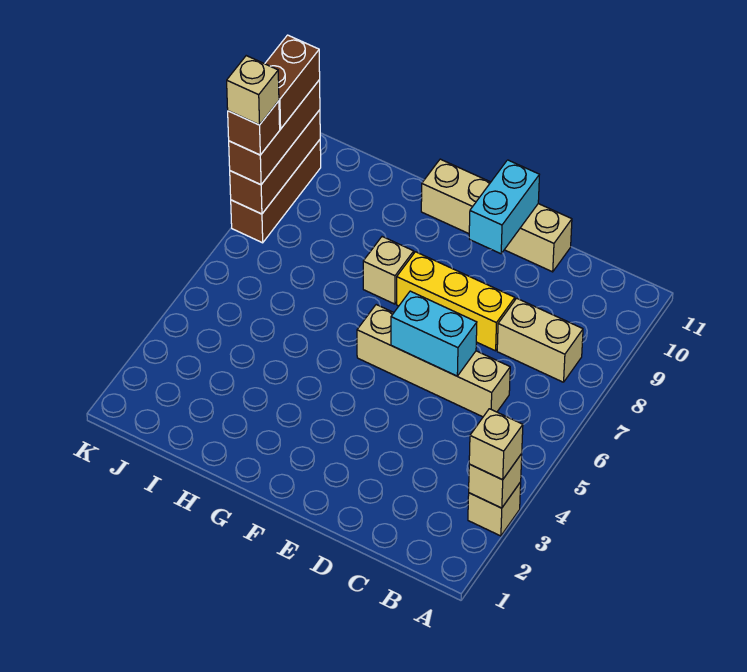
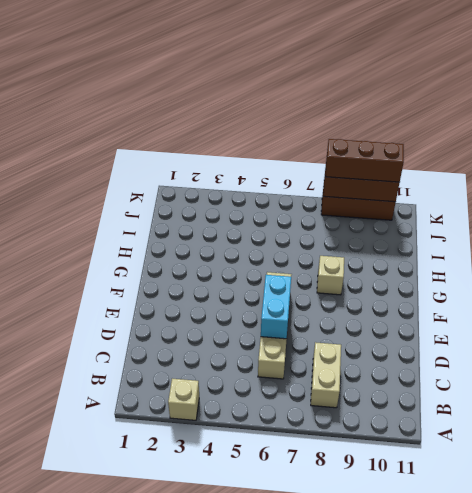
none -> yellow 1x3 brick [397,252,515,351]
none -> tan 1x4 brick [421,159,572,272]
none -> tan 1x1 brick [469,454,522,508]

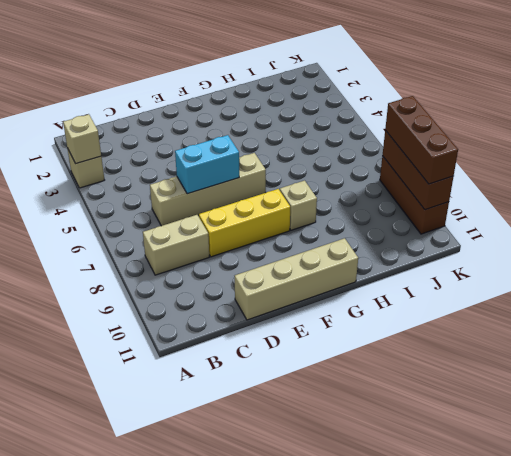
none -> cyan 1x2 brick [469,160,539,254]
none -> tan 1x1 brick [469,409,523,480]
none -> brown 1x1 brick [228,101,280,155]

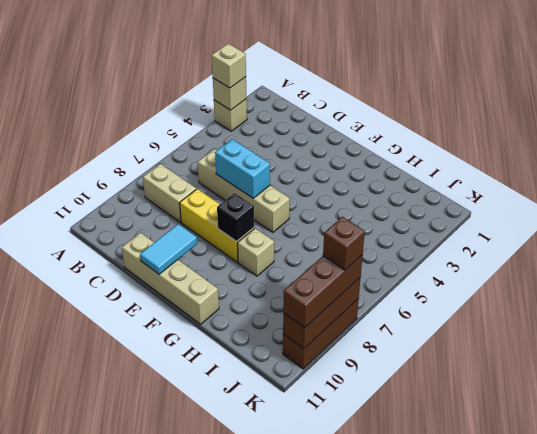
cyan 1x2 tile [140,224,197,274] -> cyan 1x2 brick [469,160,539,254]
black 1x1 brick [217,193,254,241] -> none
none -> brown 1x2 brick [265,35,320,129]
none -> tan 1x1 brick [227,56,279,125]

